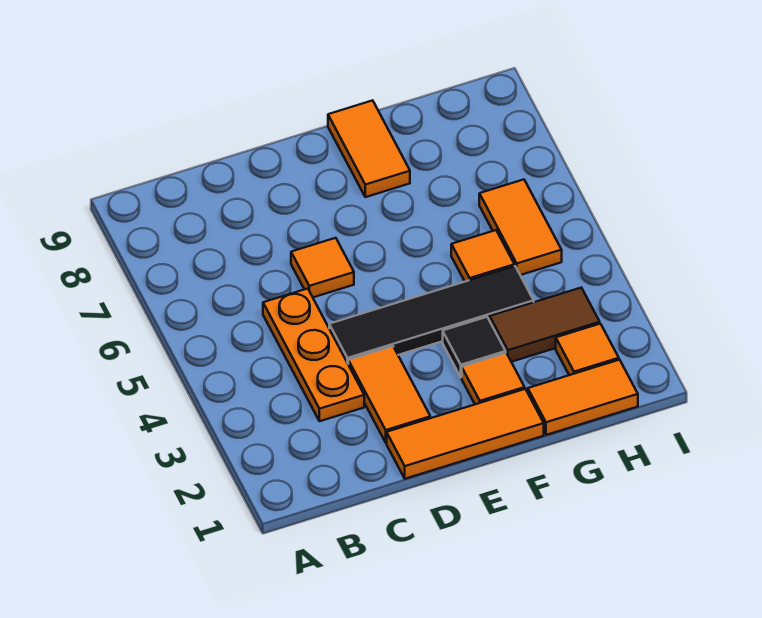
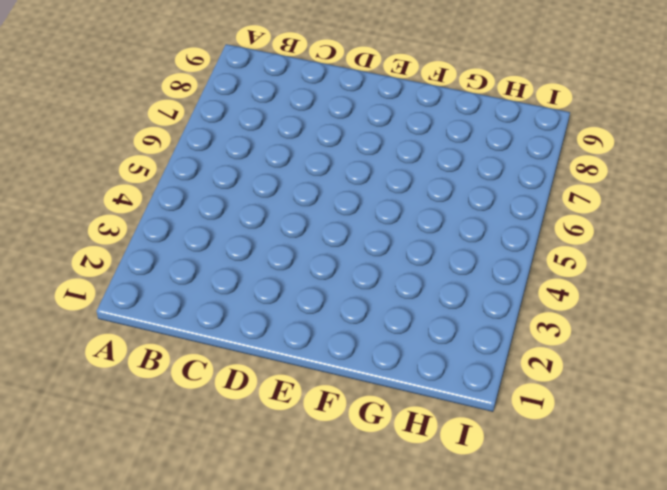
none -> orange 1x3 plate [263,289,364,421]
none -> orange 1x3 tile [387,389,544,479]
none -> orange 1x2 tile [348,346,430,443]

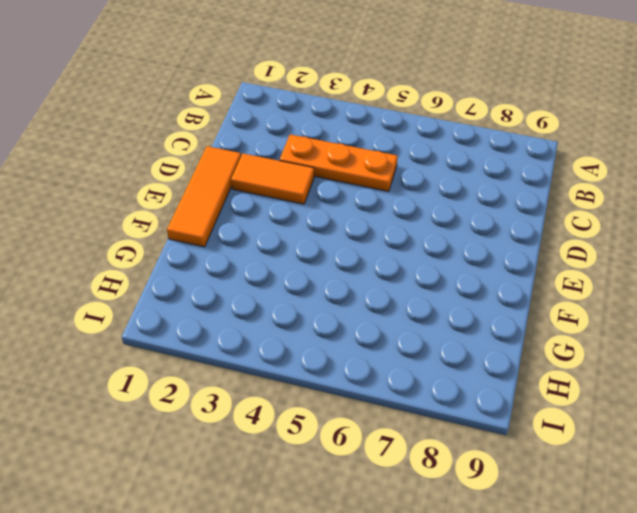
none -> black 1x4 tile [329,266,534,363]
none -> orange 1x1 tile [291,238,354,297]
none -> orange 1x1 tile [462,353,525,404]

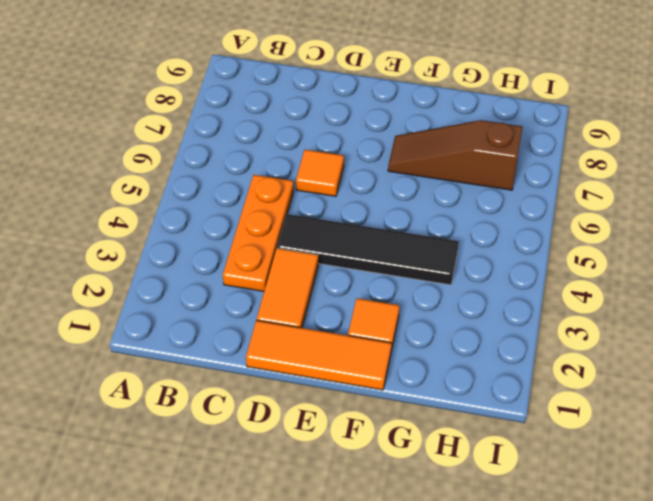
brown 1x3 slope [388,120,523,190] -> none
none -> black 1x1 tile [443,317,506,377]
none -> orange 1x2 tile [328,100,410,197]
none -> orange 1x2 tile [528,360,638,435]

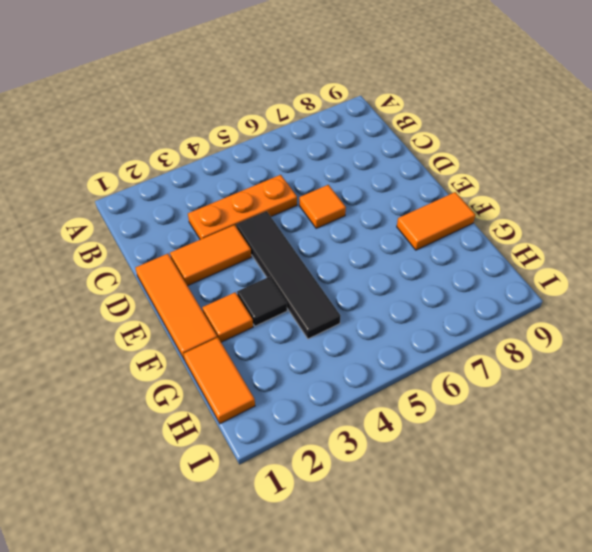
none -> brown 1x2 tile [490,288,600,362]
none -> orange 1x1 tile [451,230,514,282]
none -> orange 1x1 tile [556,324,619,375]

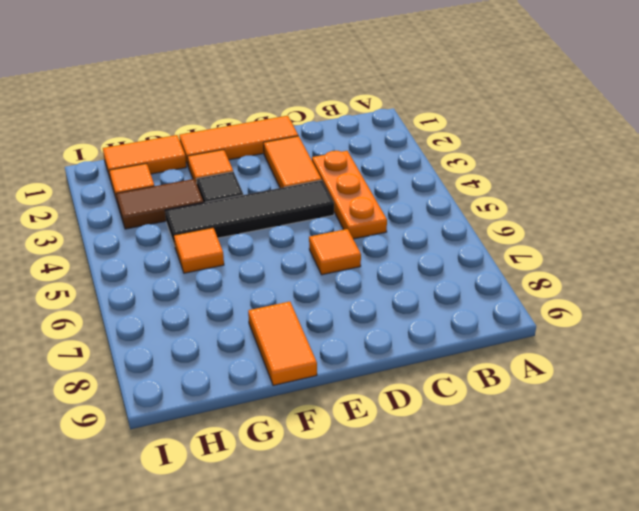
none -> orange 1x2 tile [479,180,562,275]

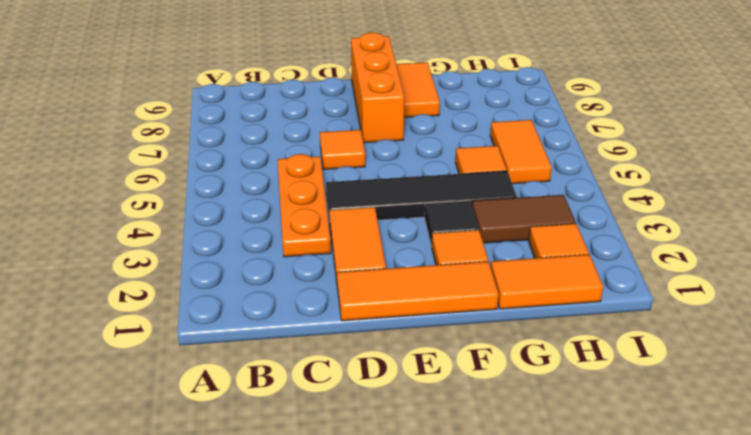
orange 1x3 brick [351,33,405,143] -> none

